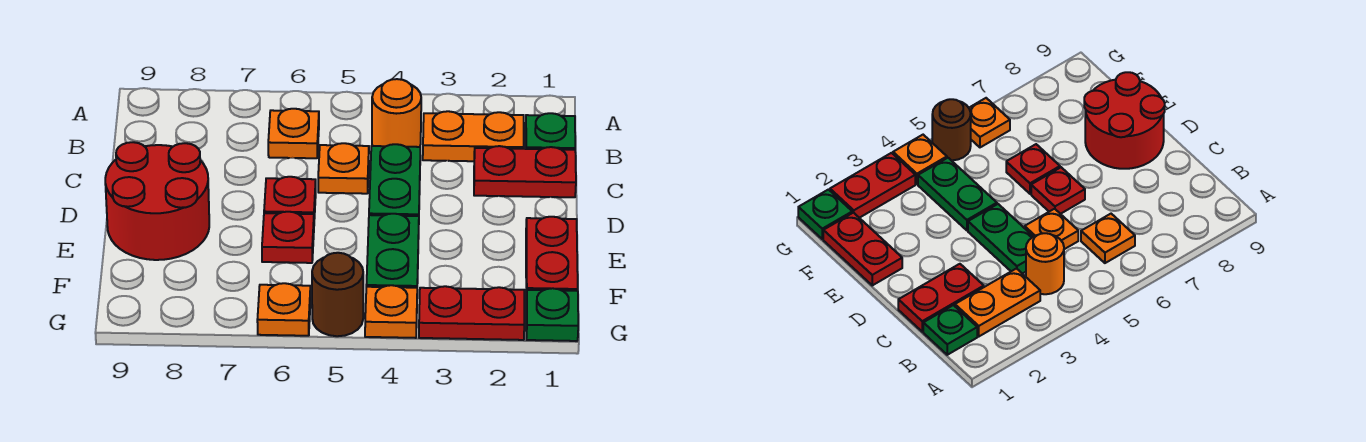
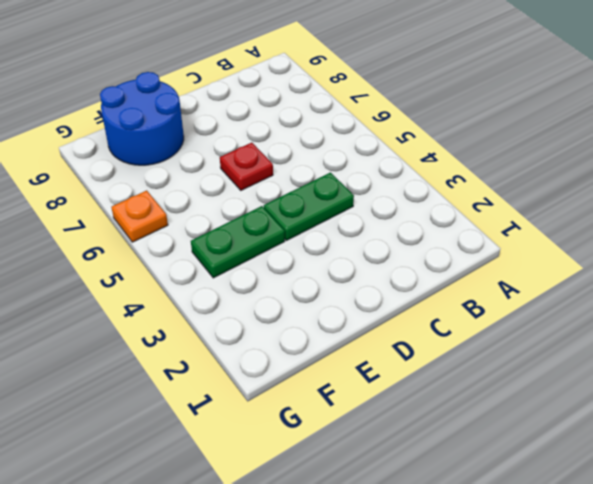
blue 2x2 round brick [100,72,184,165] -> red 2x2 round brick [105,142,209,260]
none -> green 1x1 plate [526,113,575,150]
none -> orange 1x2 plate [423,111,524,161]
none -> orange 1x1 round brick [372,79,421,147]

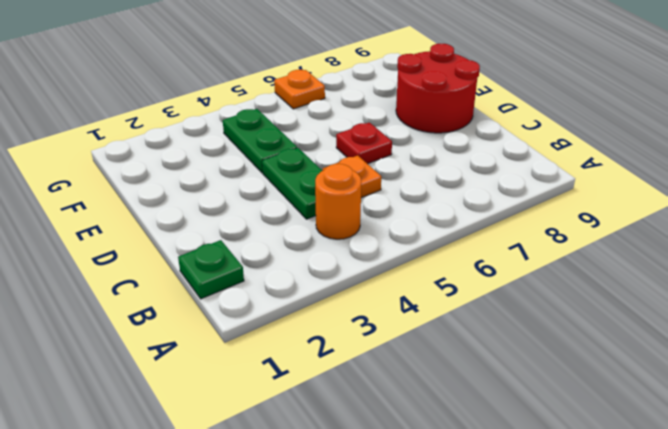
none -> orange 1x2 plate [423,111,524,161]
none -> orange 1x1 plate [268,109,319,158]
none -> red 1x2 plate [474,146,576,197]

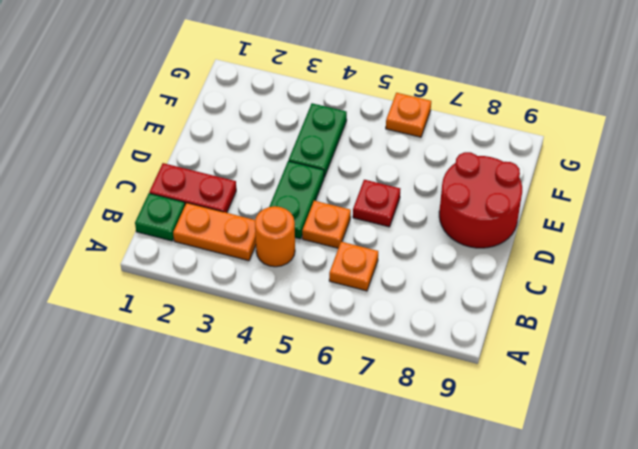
none -> red 1x2 plate [526,217,578,299]
none -> red 1x1 plate [262,212,314,263]
none -> green 1x1 plate [526,288,578,341]

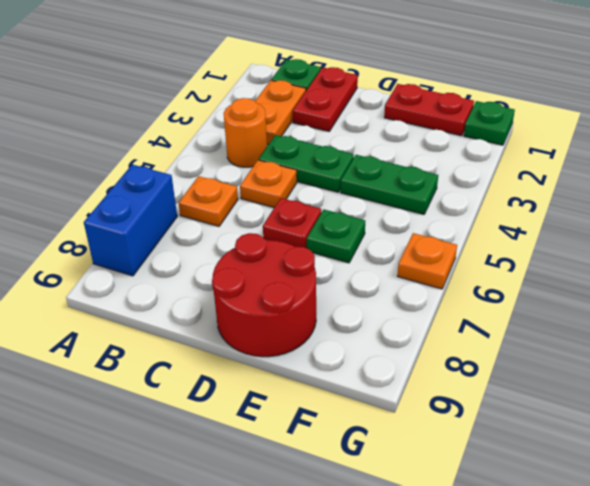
blue 1x2 brick [84,165,177,276] -> none
green 1x1 plate [307,210,365,263] -> red 1x1 plate [262,212,314,263]
none -> red 1x2 plate [419,286,524,340]
none -> orange 1x1 plate [365,285,417,338]
none -> brown 1x1 round brick [312,253,363,336]

